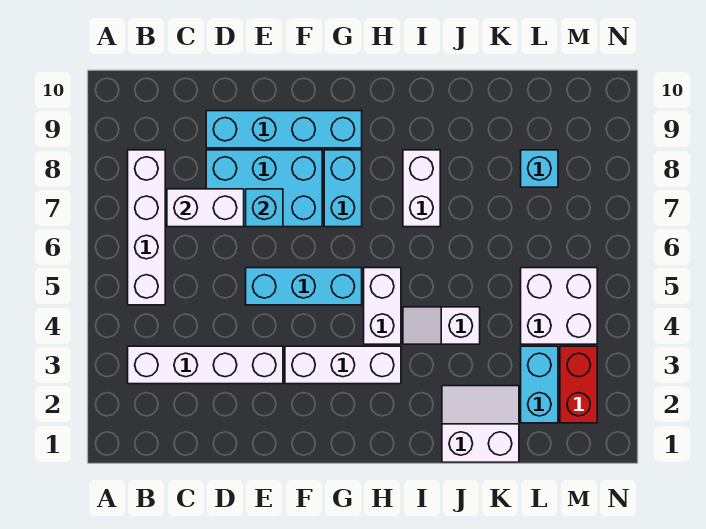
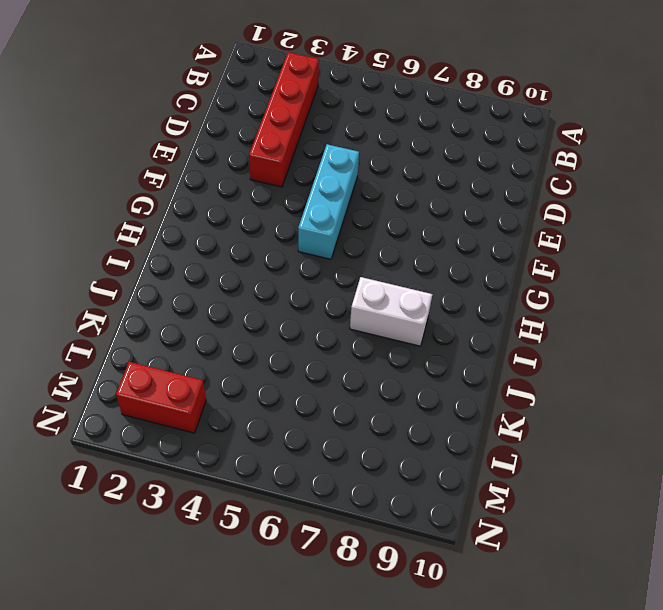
red 1x4 brick [249,52,319,187] -> white 1x4 brick [128,346,283,384]
none -> white 1x4 brick [128,150,165,305]
none -> cyan 2x3 brick [206,150,322,227]
none -> cyan 1x4 brick [206,111,362,148]

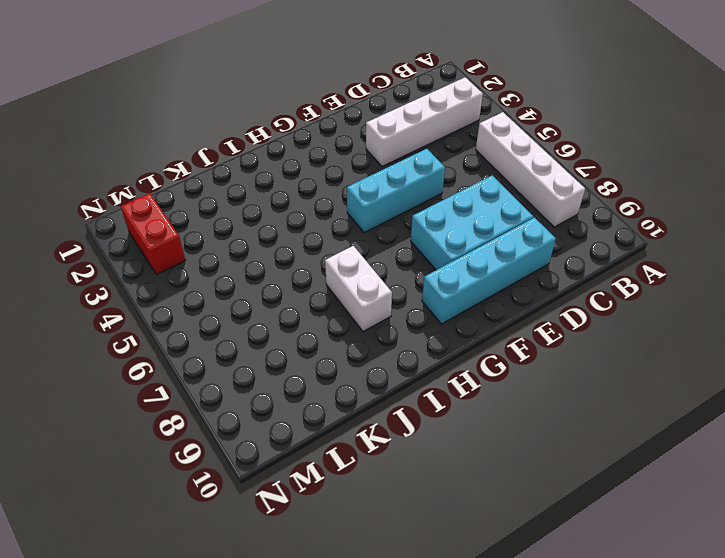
none -> white 1x3 brick [285,346,401,384]
none -> cyan 1x2 brick [324,150,362,227]
none -> white 1x2 brick [364,268,401,344]

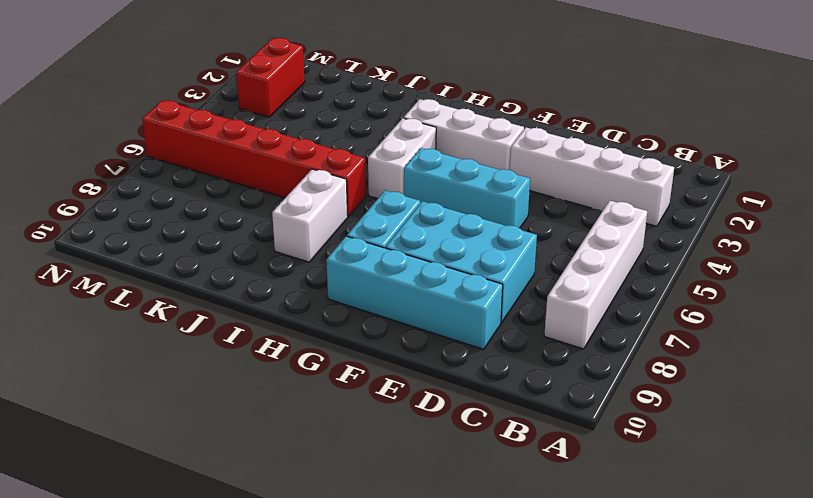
red 1x6 brick [142,100,366,217] -> none
none -> white 1x2 slope [403,307,480,344]
none -> white 2x2 slope [442,386,519,462]
none -> cyan 1x2 brick [521,346,558,423]

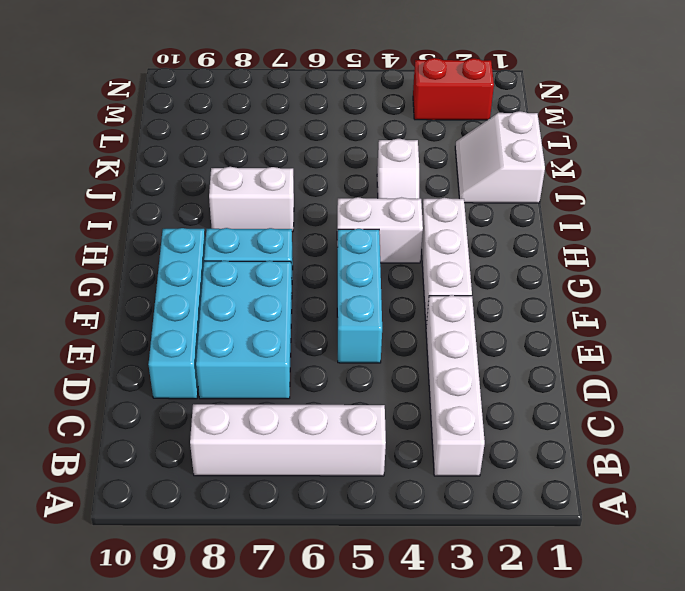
none -> cyan 1x2 brick [521,346,558,423]
none -> white 2x2 brick [521,268,597,344]
none -> cyan 1x1 brick [521,150,558,187]

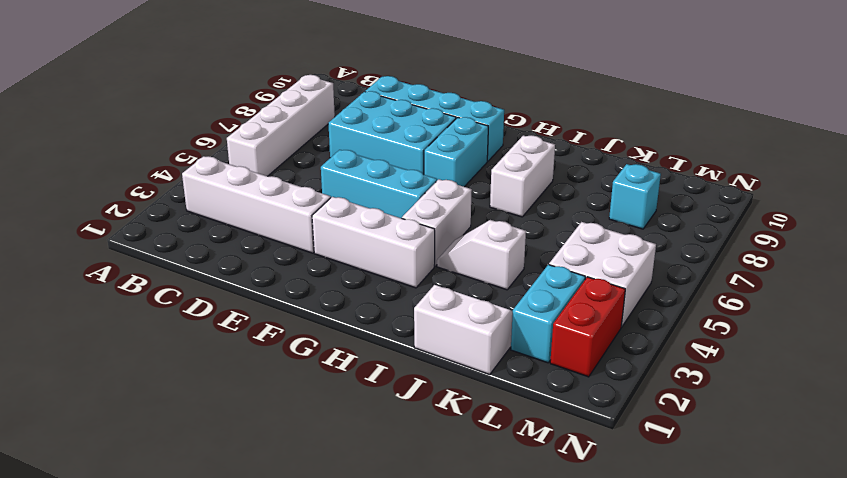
none -> white 1x2 brick [167,189,244,227]
none -> cyan 1x1 brick [246,189,283,227]

